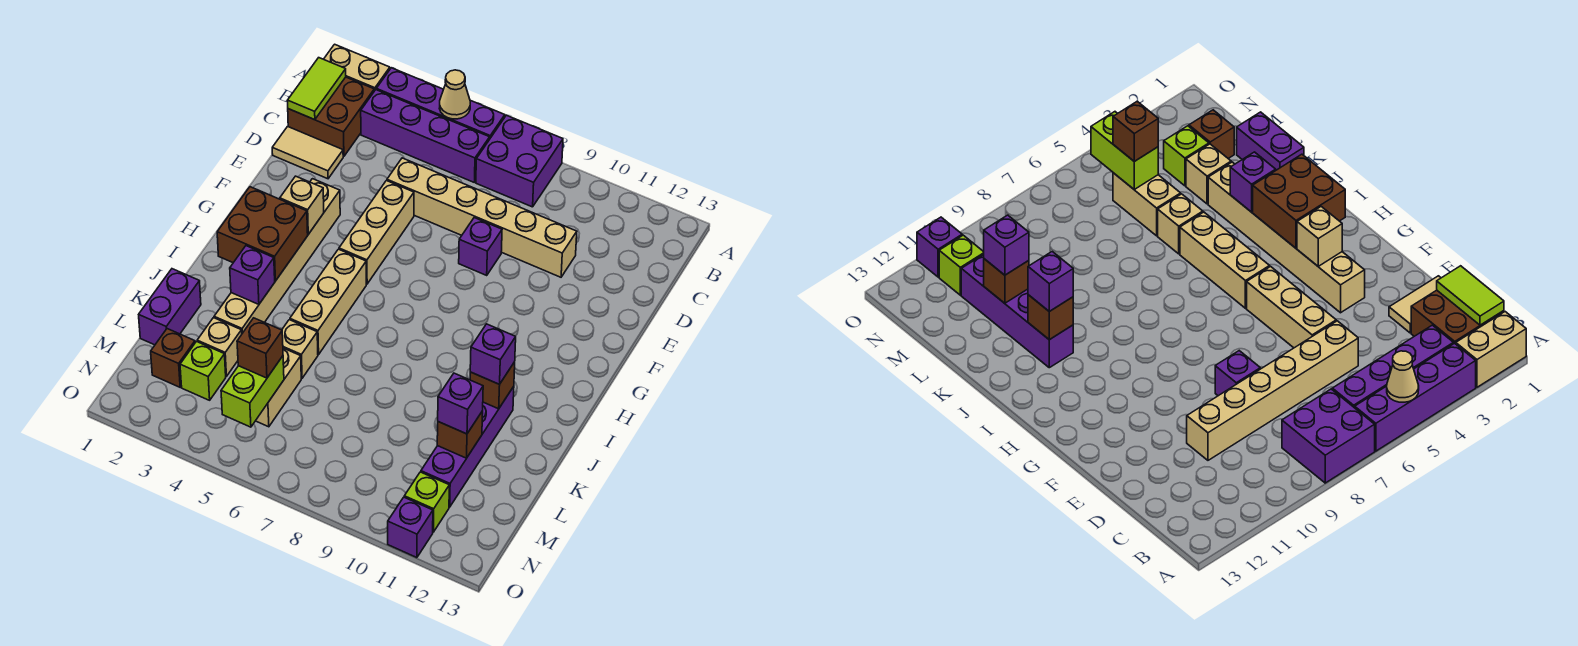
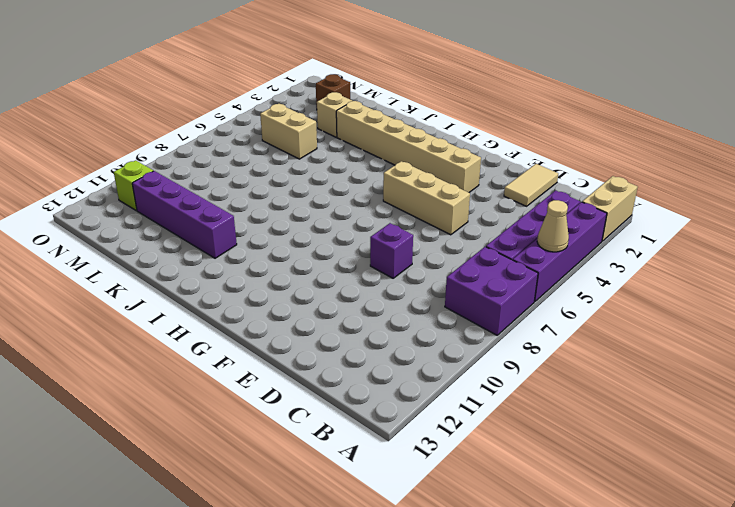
none -> brown 2x2 brick [288,77,374,157]
none -> tan 1x6 brick [387,158,577,277]
none -> tan 1x3 brick [290,249,366,355]
none -> purple 1x2 brick [139,269,201,345]

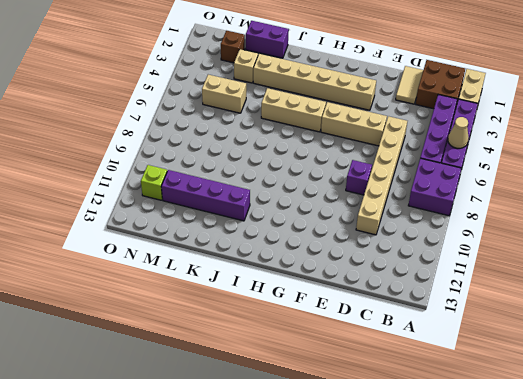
none -> tan 1x1 brick [282,320,318,378]
none -> lime 1x1 brick [180,342,226,400]
none -> purple 1x1 brick [388,497,433,558]
none -> lime 1x2 tile [287,58,346,120]

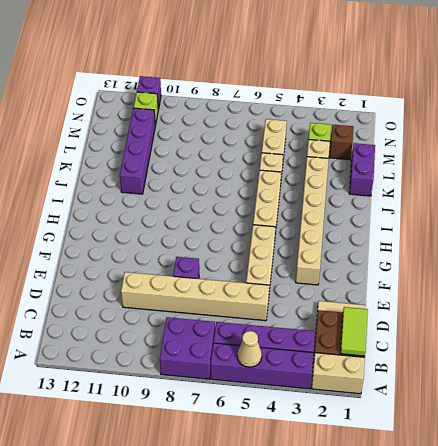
none -> tan 1x1 brick [280,176,324,234]
none -> brown 2x2 brick [217,187,308,281]
none -> purple 1x1 brick [230,246,275,304]
none -> brown 1x1 brick [470,362,515,409]

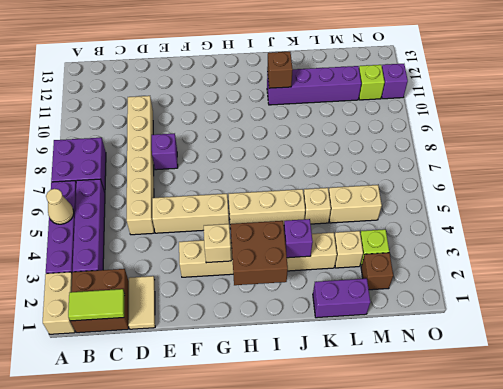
none -> brown 1x1 brick [437,411,483,458]
none -> lime 1x2 brick [221,356,284,427]
none -> purple 1x1 brick [470,324,516,384]
none -> purple 1x1 brick [438,373,483,434]

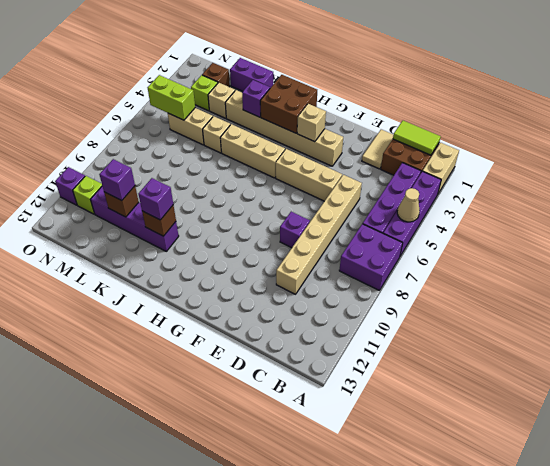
none -> brown 1x1 brick [237,318,283,378]

